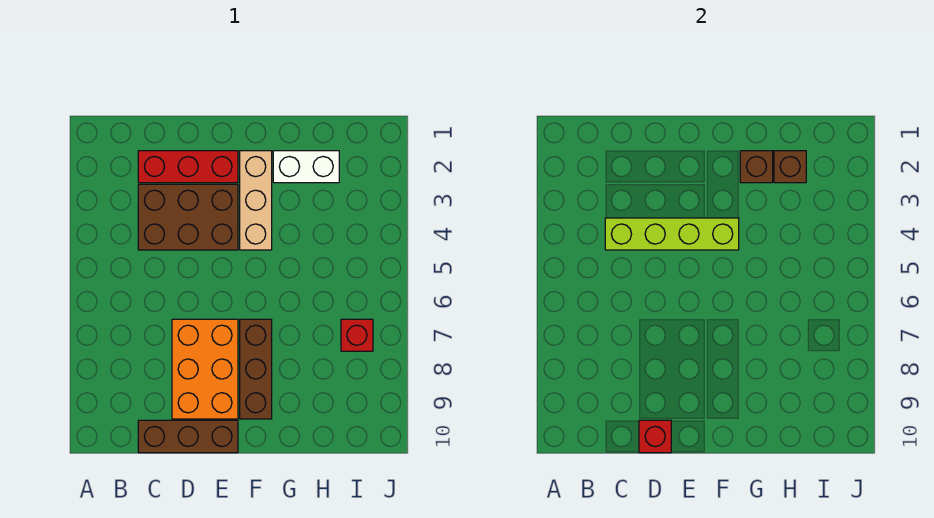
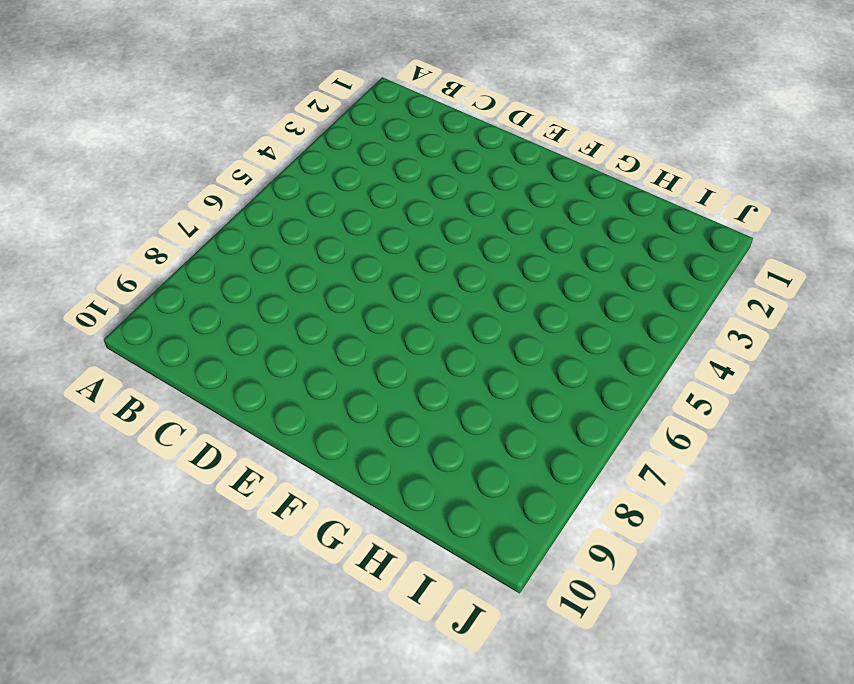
none -> red 1x3 brick [138,151,238,183]
none -> brown 2x3 brick [138,184,238,250]
none -> brown 1x3 brick [138,420,238,453]

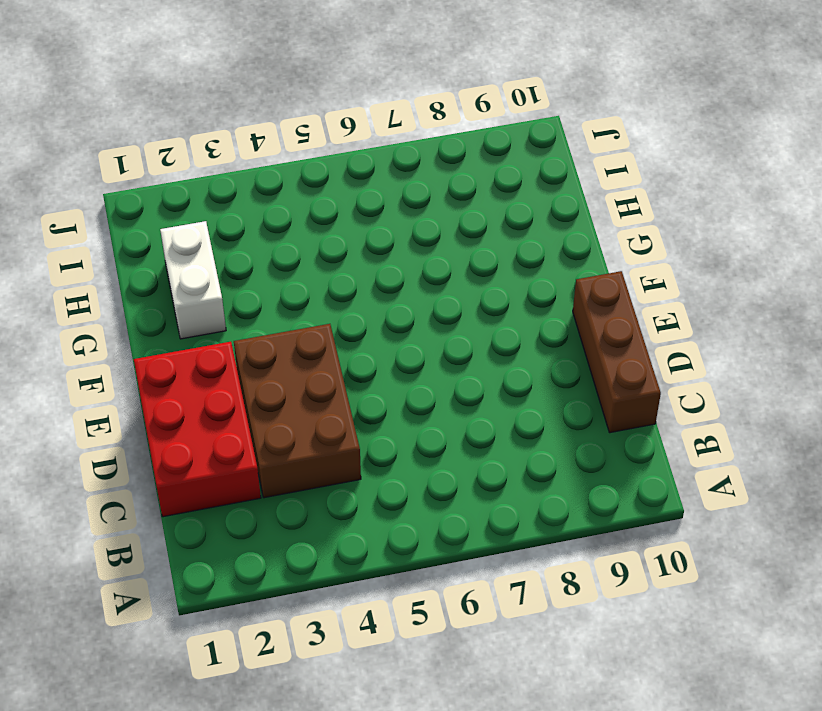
red 2x3 brick [134,342,261,517] -> red 1x3 brick [138,151,238,183]
none -> orange 2x3 brick [172,319,238,419]
none -> tan 1x3 brick [240,151,272,250]
none -> brown 1x3 brick [240,319,272,419]

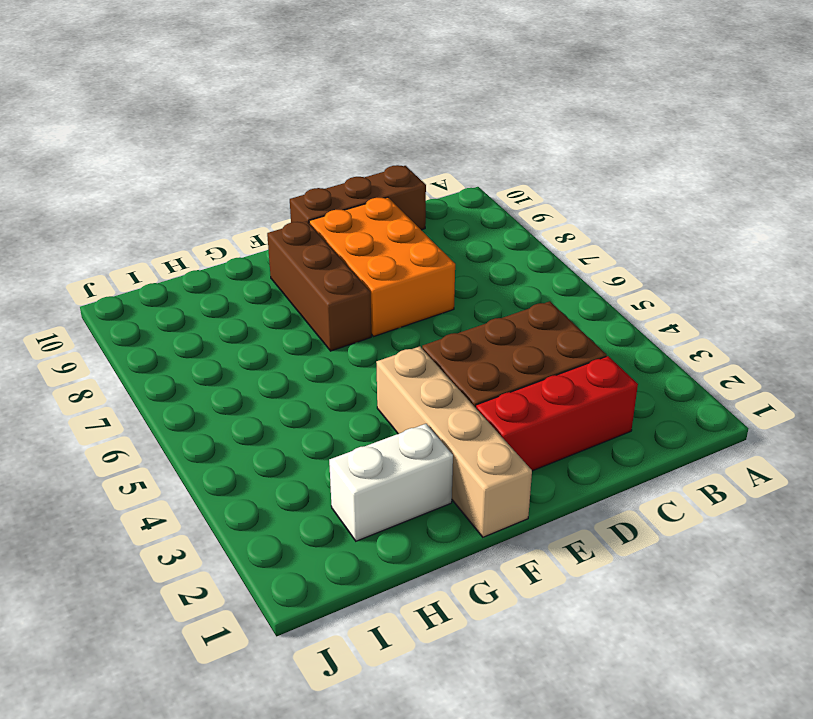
tan 1x4 brick [376,346,532,537] -> tan 1x3 brick [240,151,272,250]
none -> red 1x1 brick [341,319,373,351]
none -> lime 1x4 brick [605,218,739,250]
none -> red 1x1 brick [639,420,671,453]

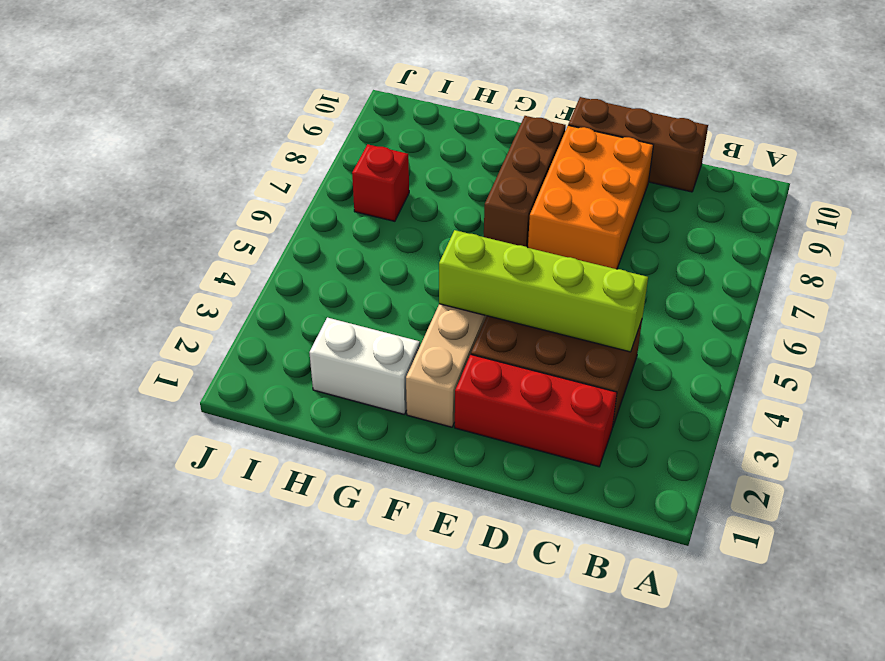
none -> red 1x1 brick [639,420,671,453]
none -> brown 1x1 brick [740,151,773,183]
none -> brown 1x1 brick [774,151,806,183]

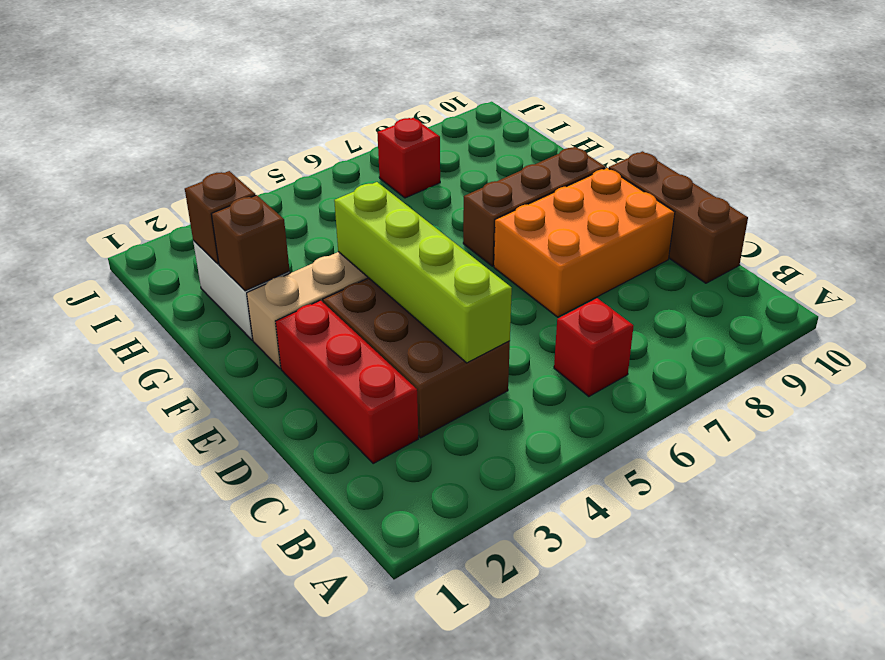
red 1x1 brick [554,298,633,397] -> red 1x1 brick moved to [639,420,671,453]

